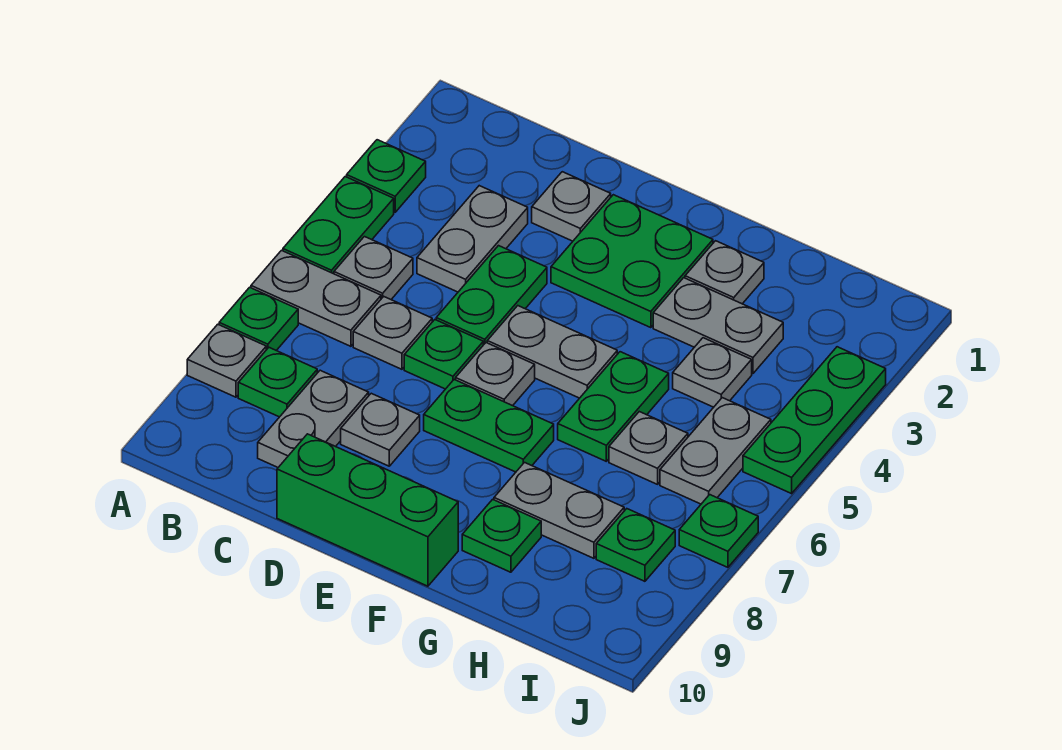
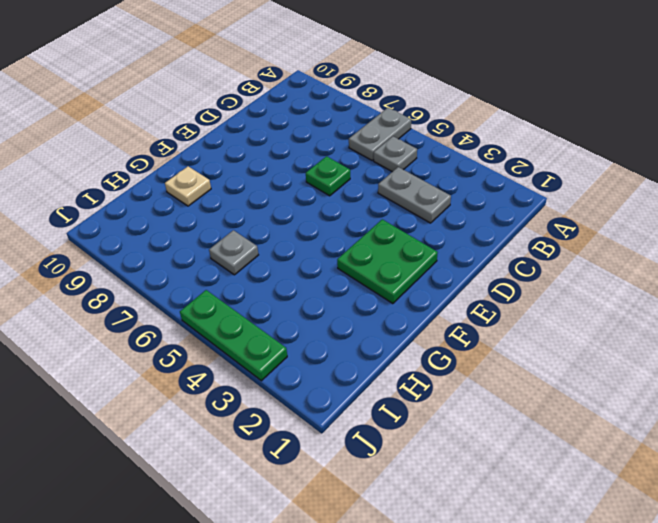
tan 1x1 plate [165,166,211,206] -> green 1x1 plate [462,499,541,572]
none -> green 1x1 plate [347,140,426,212]
none -> green 1x2 plate [283,177,394,274]
none -> green 1x1 plate [219,287,298,350]
none -> grey 1x1 plate [187,324,266,397]

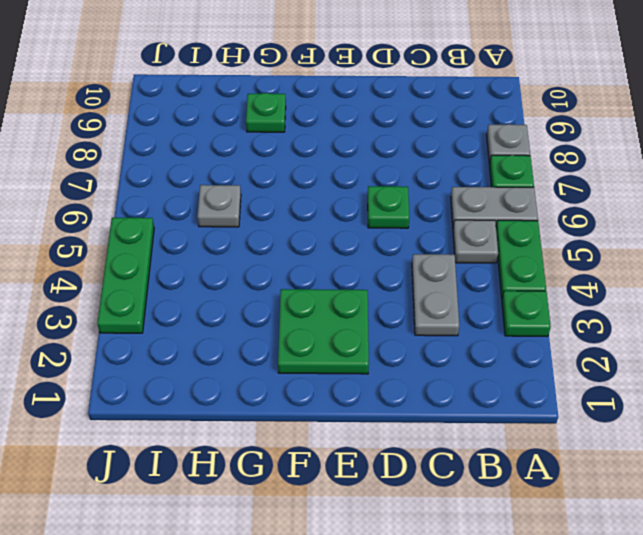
none -> green 1x1 plate [238,348,317,417]
none -> grey 1x1 plate [353,297,432,369]
none -> grey 1x2 plate [258,370,369,467]
none -> grey 1x1 plate [532,172,611,241]

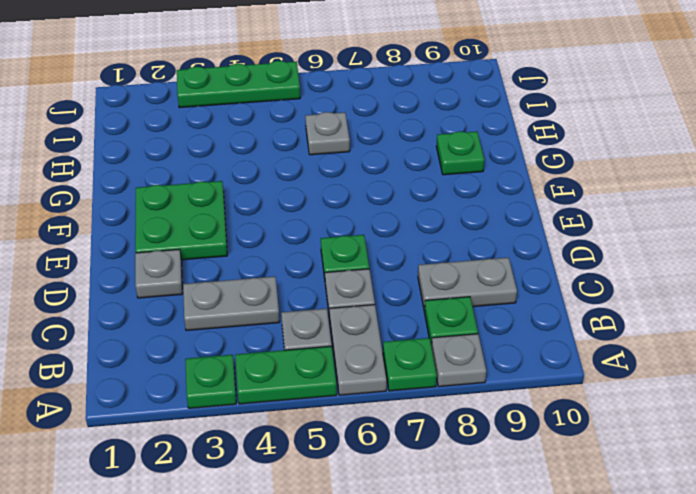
none -> green 1x2 plate [436,246,547,345]
none -> grey 1x1 plate [341,393,420,466]
none -> green 1x3 brick [277,434,458,586]
none -> grey 1x2 plate [487,306,617,398]

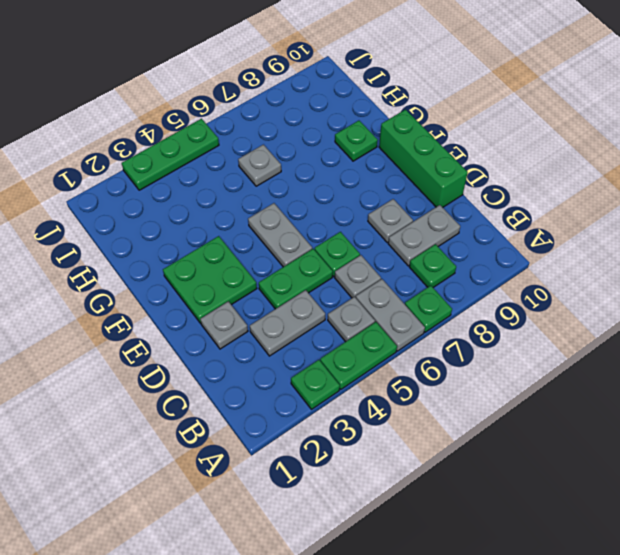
none -> grey 1x1 plate [187,324,266,397]
none -> grey 1x1 plate [456,343,535,406]
none -> green 1x2 plate [424,380,554,472]
none -> grey 1x1 plate [685,241,764,304]

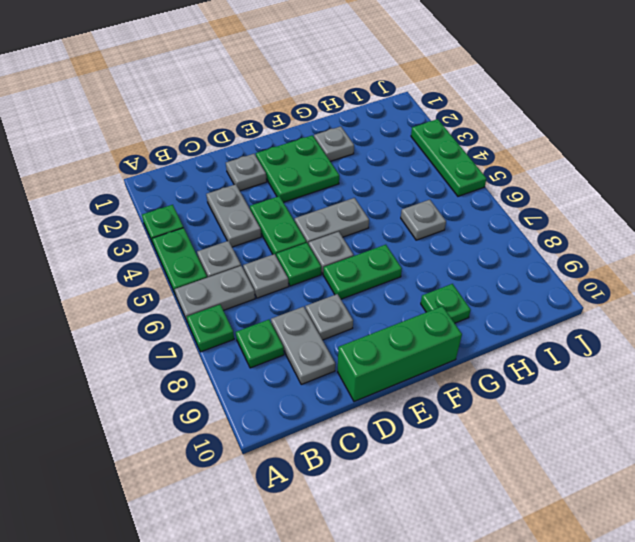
none -> grey 1x1 plate [187,324,266,397]
none -> grey 1x2 plate [653,278,783,374]
none -> green 1x2 plate [558,352,669,461]
none -> grey 1x2 plate [494,463,624,558]

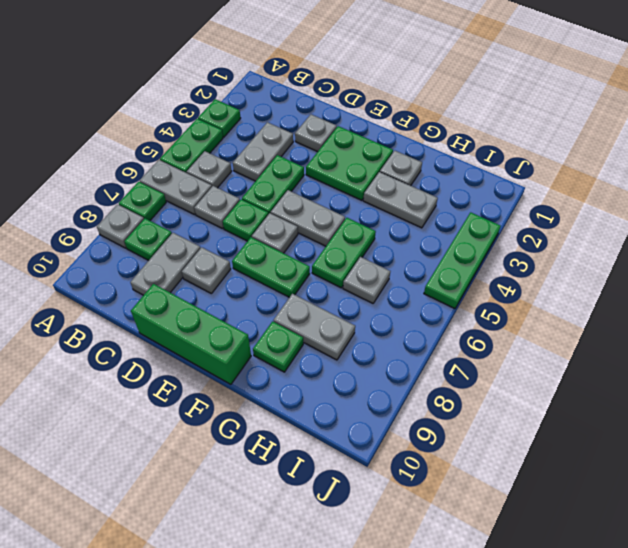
none -> grey 1x1 plate [673,338,752,407]
none -> grey 1x2 plate [660,398,771,504]
none -> green 1x1 plate [596,509,675,581]
none -> green 1x1 plate [679,495,758,567]

